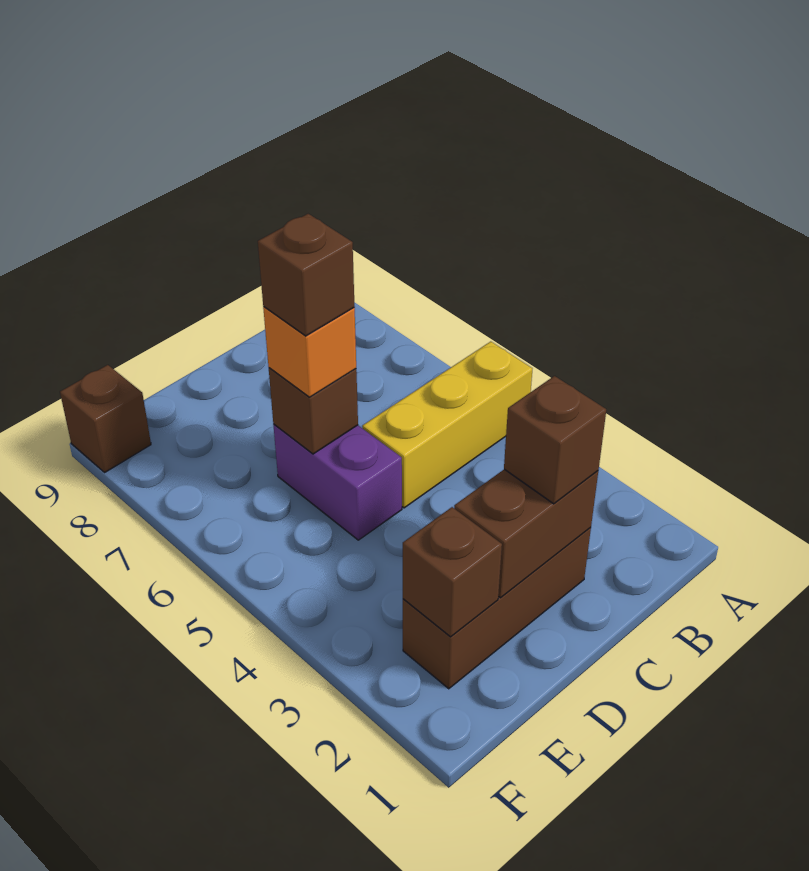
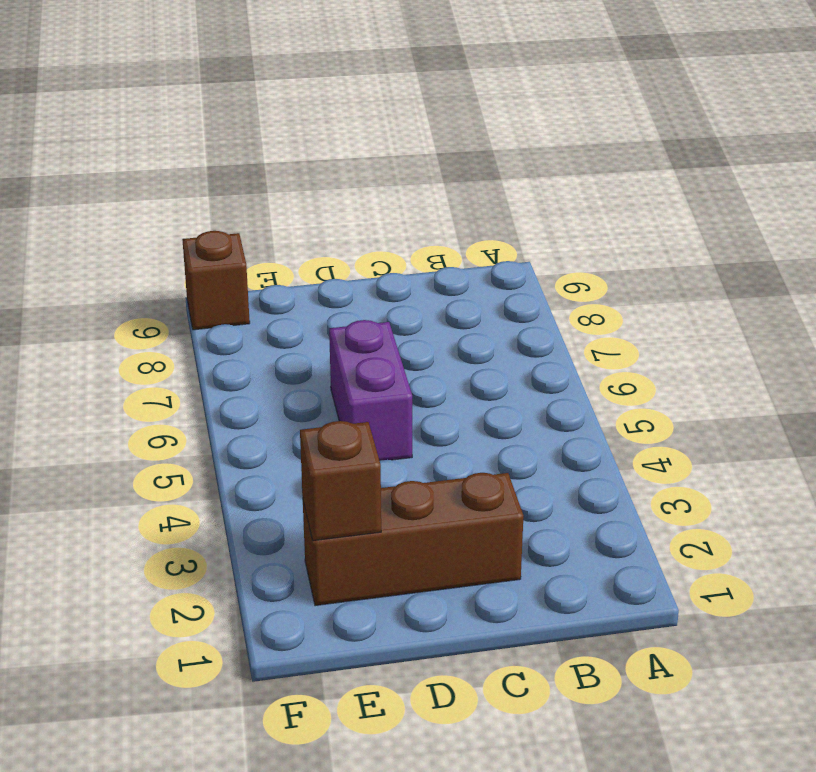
none -> yellow 1x3 brick [362,342,532,508]
none -> brown 1x2 brick [454,469,598,598]

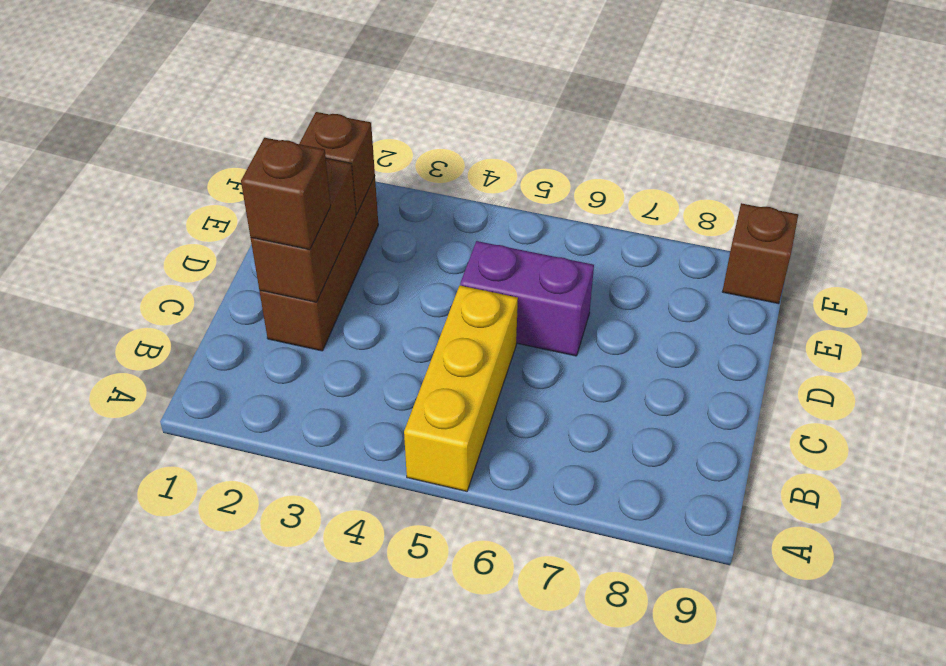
none -> brown 1x1 brick [269,368,358,454]
none -> orange 1x1 brick [263,307,356,397]

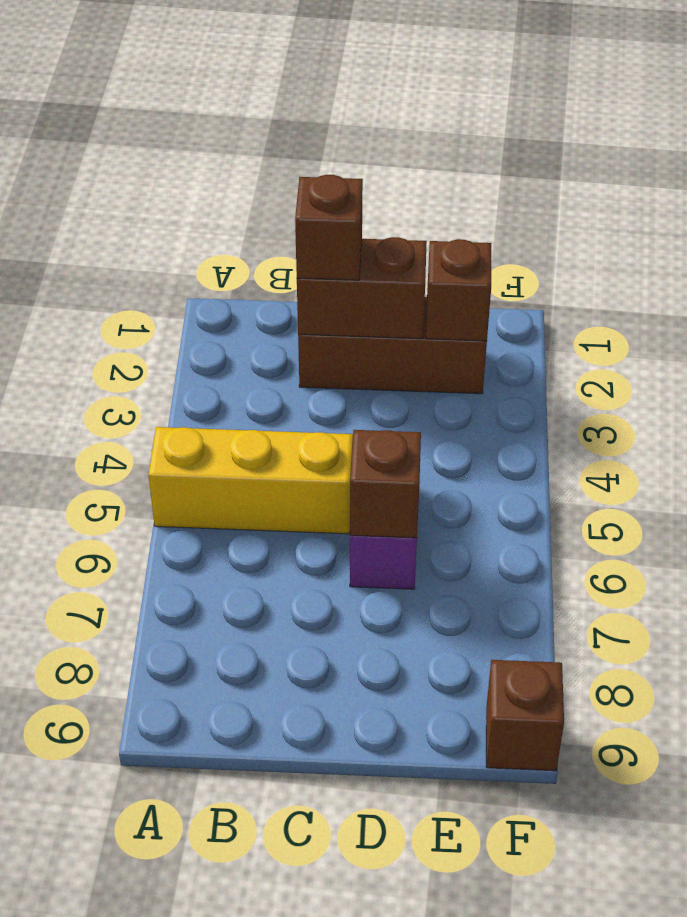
none -> orange 1x1 brick [263,307,356,397]
none -> brown 1x1 brick [258,214,355,336]

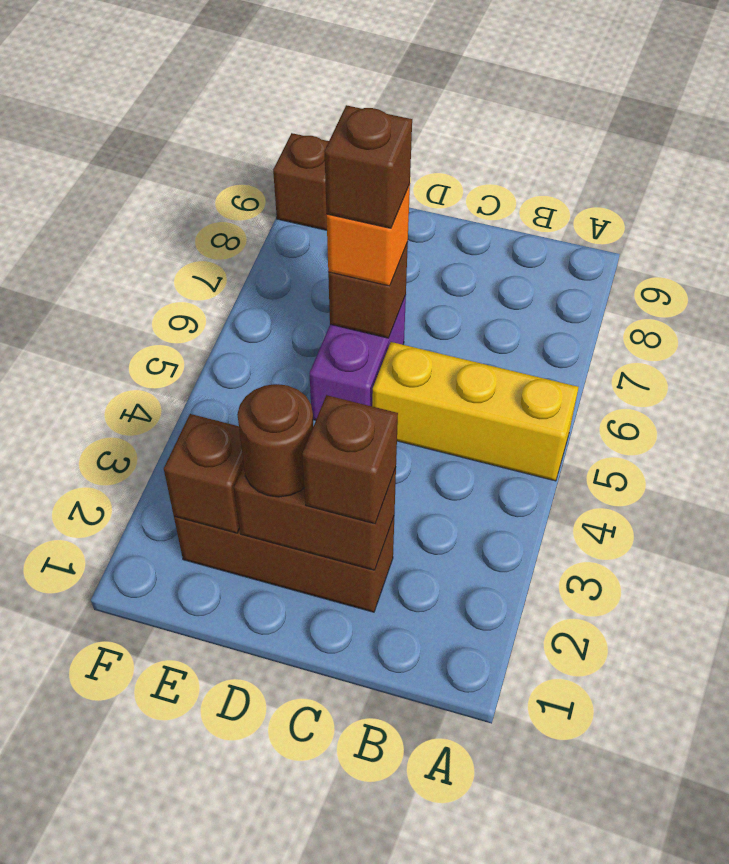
brown 1x1 round brick [237,384,313,497] -> none

